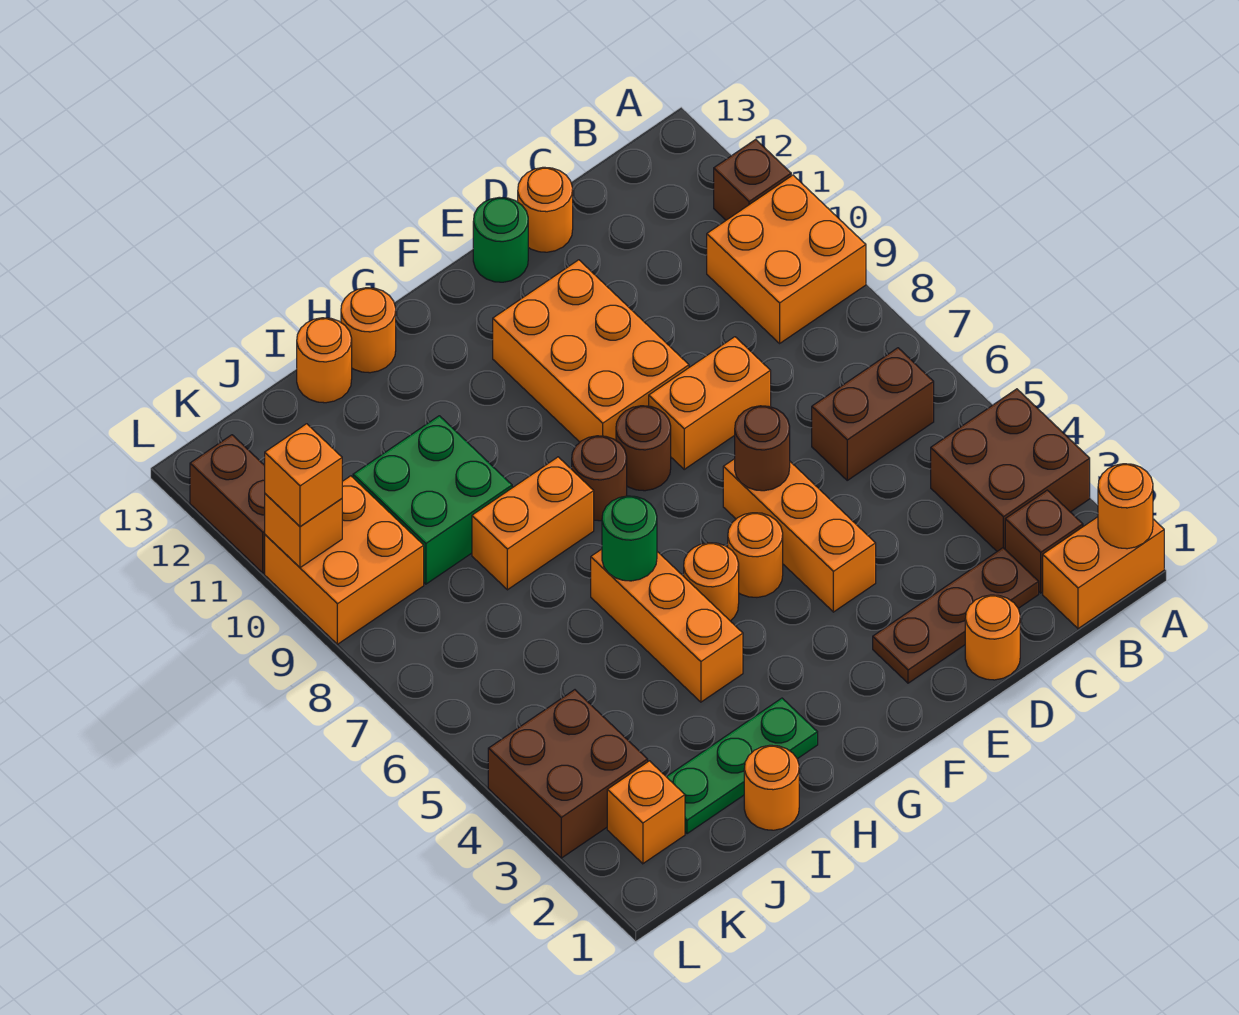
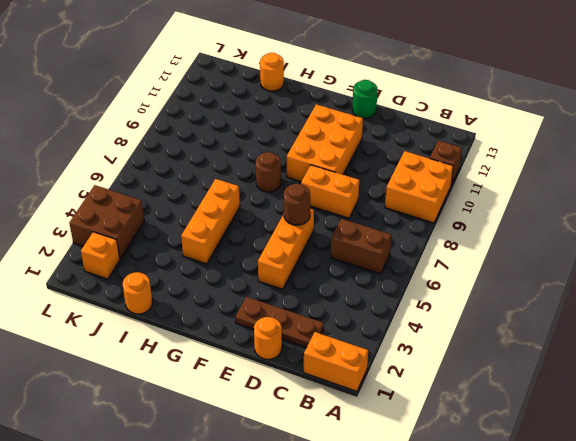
none -> brown 2x2 brick [931,389,1090,551]
none -> brown 1x1 brick [1005,490,1083,593]
none -> orange 1x1 round brick [518,167,573,252]
none -> orange 1x1 round brick [728,513,783,597]

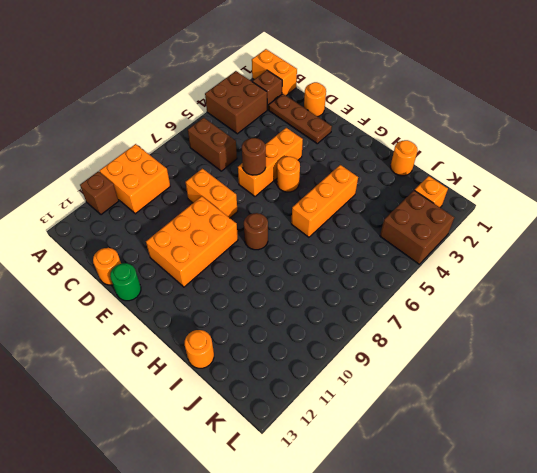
none -> brown 1x1 round brick [616,406,671,491]
none -> orange 1x1 round brick [684,543,739,621]
none -> green 1x3 plate [666,698,818,834]
none -> orange 1x2 brick [472,457,594,590]

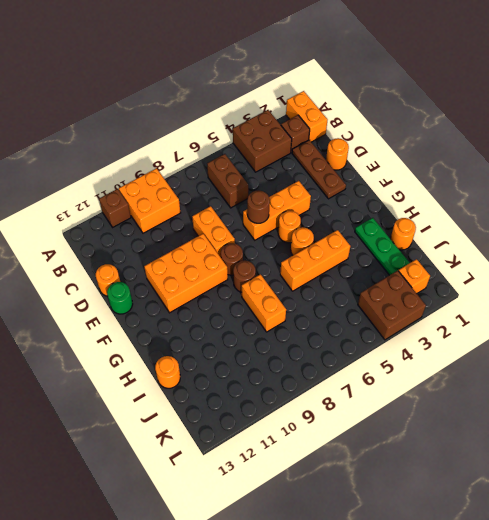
none -> orange 1x1 round brick [341,288,396,373]
none -> green 2x2 brick [353,416,512,584]
none -> orange 2x2 brick [265,476,424,644]
none -> brown 1x2 brick [190,435,265,573]

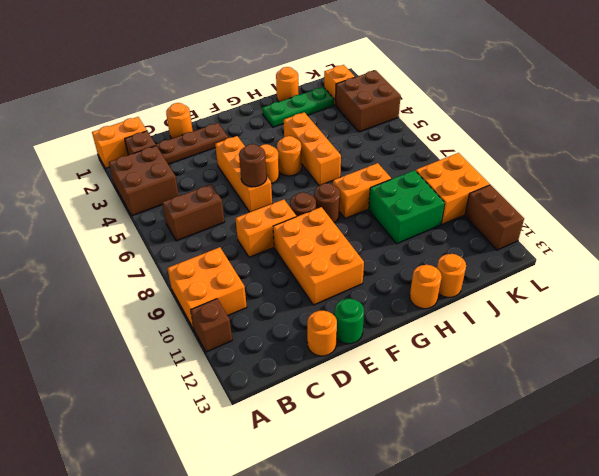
none -> orange 1x1 round brick [1098,464,1153,549]
none -> green 1x1 round brick [602,496,657,581]
none -> orange 1x1 brick [265,494,342,568]
none -> orange 1x1 brick [265,424,342,527]

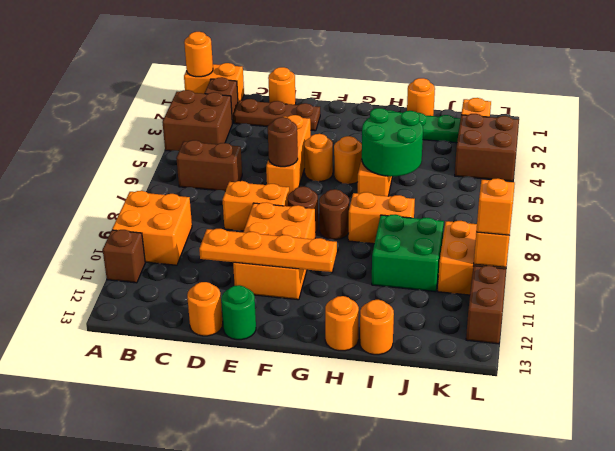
orange 1x4 plate [199,229,337,272] -> none
green 2x2 round brick [362,108,423,176] -> green 1x1 round brick [602,496,657,581]

